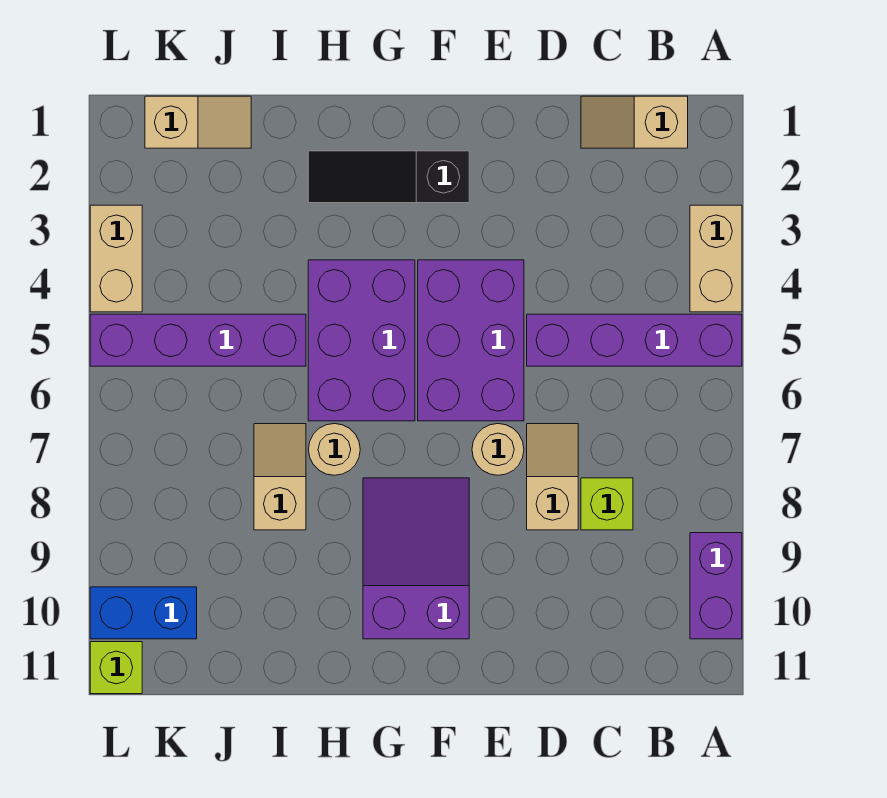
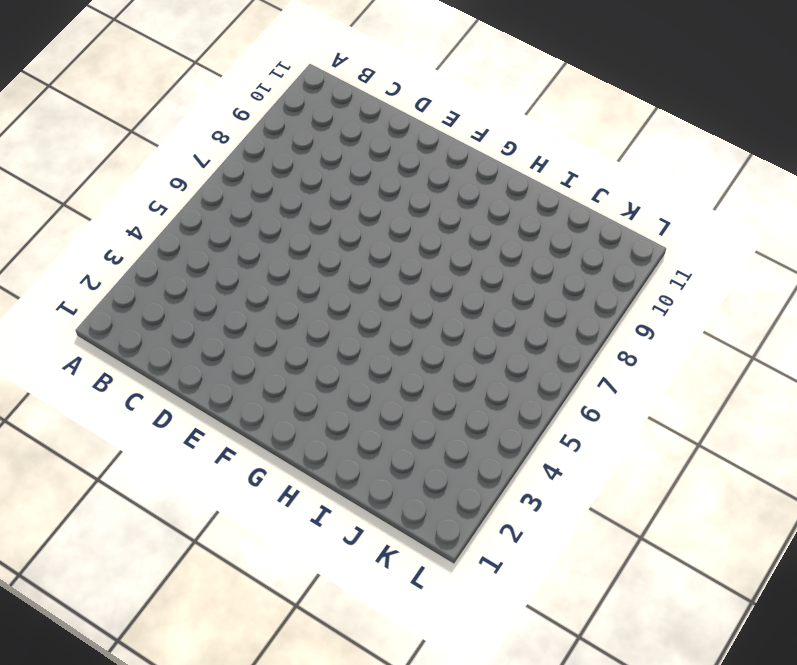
none -> tan 1x2 brick [690,205,742,312]
none -> purple 1x4 brick [527,314,742,366]
none -> purple 1x2 brick [690,533,742,639]

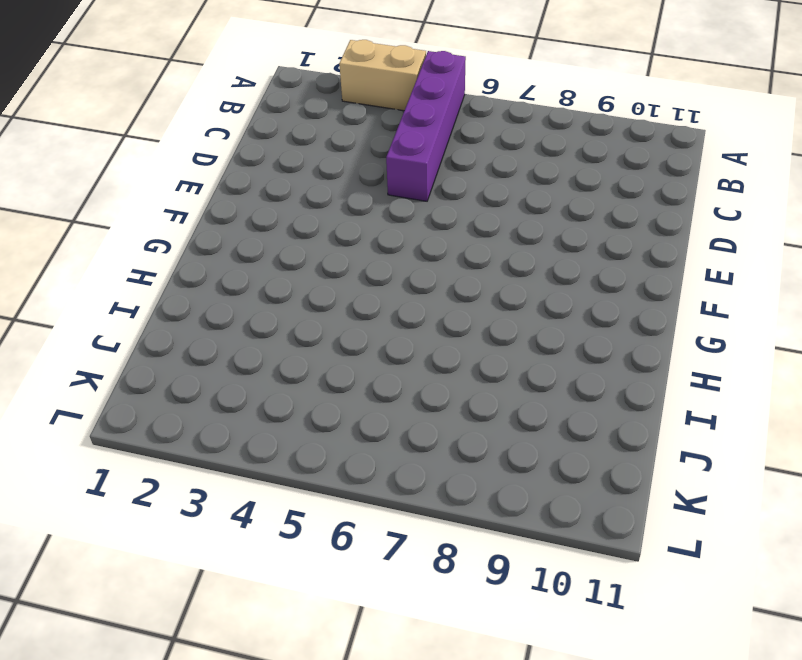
none -> purple 1x2 brick [690,533,742,639]
none -> tan 1x2 slope [581,96,688,148]
none -> lime 1x1 brick [581,478,633,530]

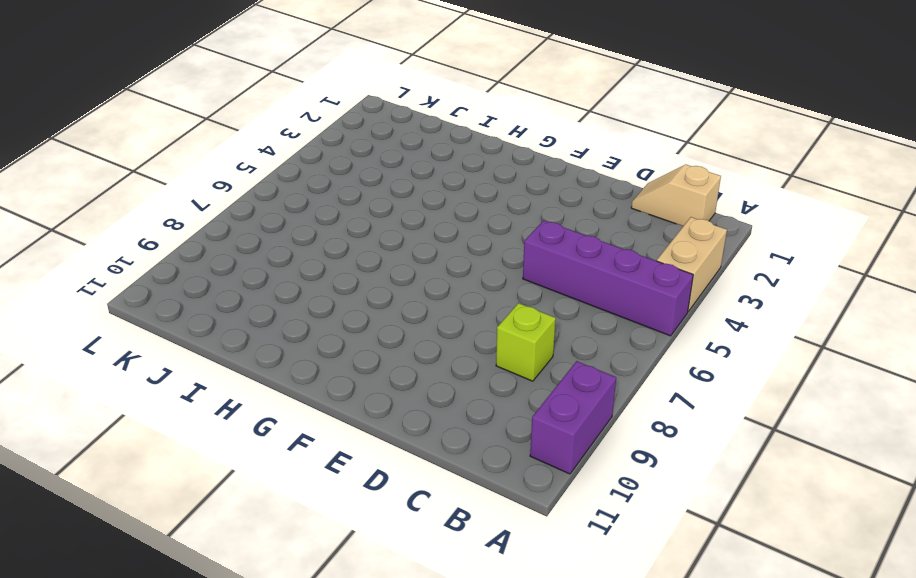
none -> tan 1x2 slope [527,424,578,530]
none -> purple 2x3 brick [418,260,524,421]
none -> tan 1x1 round brick [472,424,524,475]

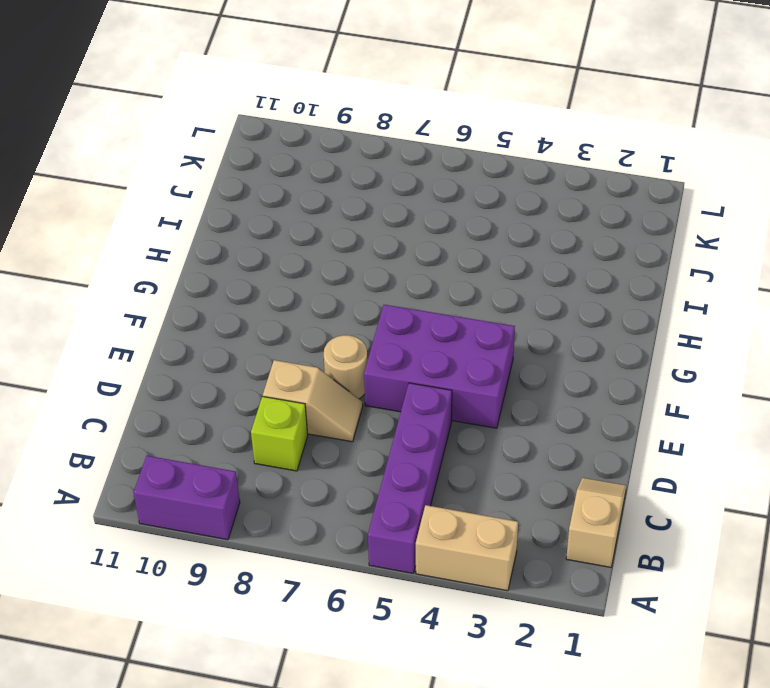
none -> black 1x3 slope [308,151,469,203]
none -> purple 2x3 slope [363,478,469,639]
none -> purple 2x3 brick [308,260,415,421]

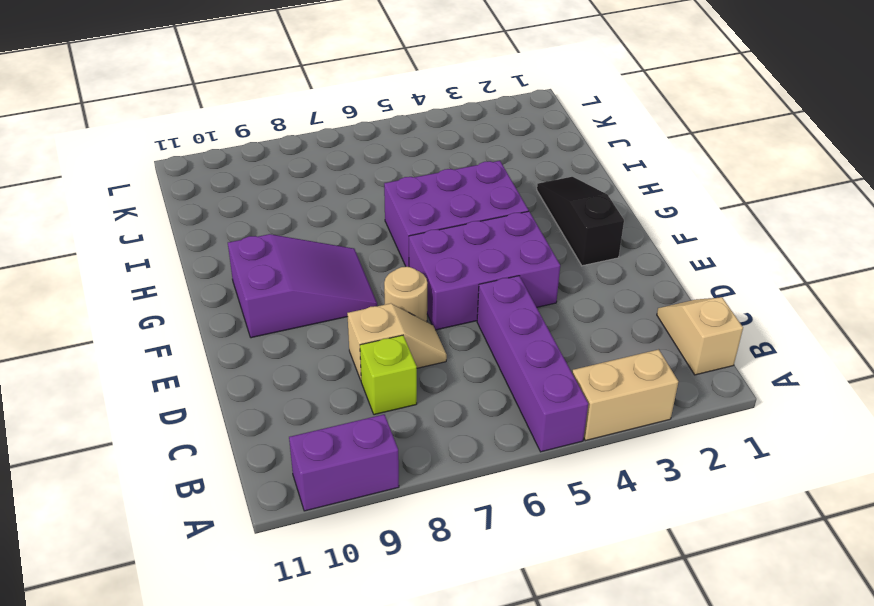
none -> tan 1x1 round brick [309,424,360,475]
none -> purple 1x4 brick [90,314,306,366]
none -> tan 1x2 slope [254,424,306,530]

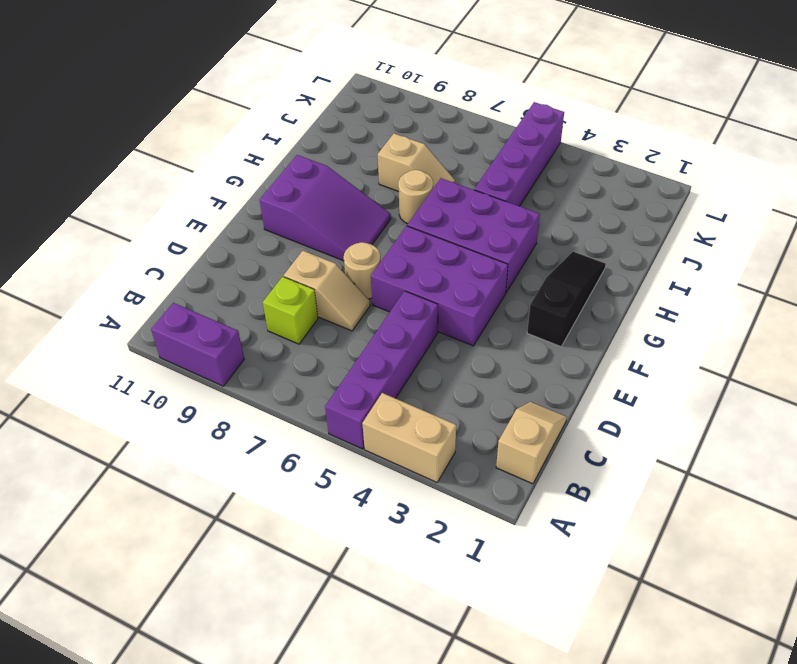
none -> tan 1x2 slope [145,96,251,148]
none -> blue 1x2 brick [90,587,197,639]
none -> tan 1x2 brick [90,205,142,312]

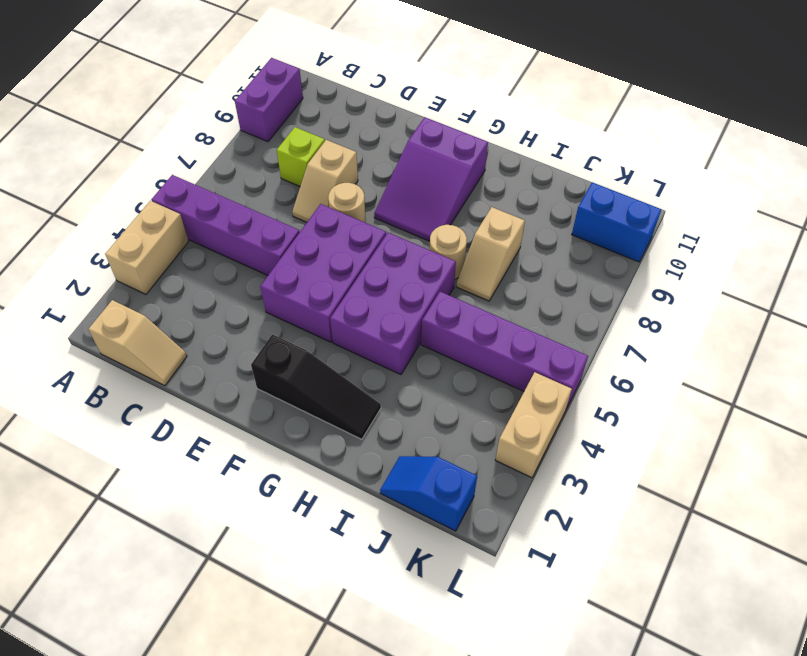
blue 1x2 slope [380,456,477,531] -> tan 1x2 slope [145,96,251,148]
none -> lime 1x1 brick [90,642,142,694]

